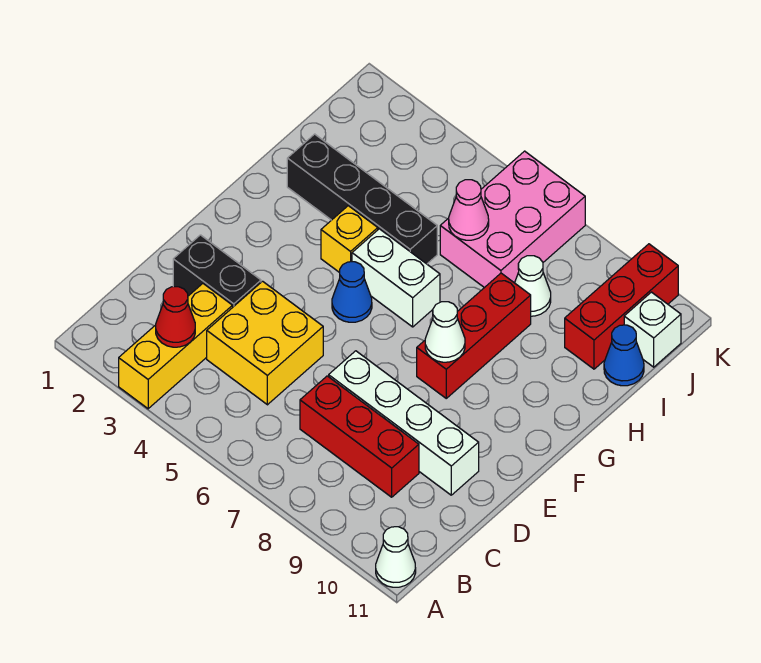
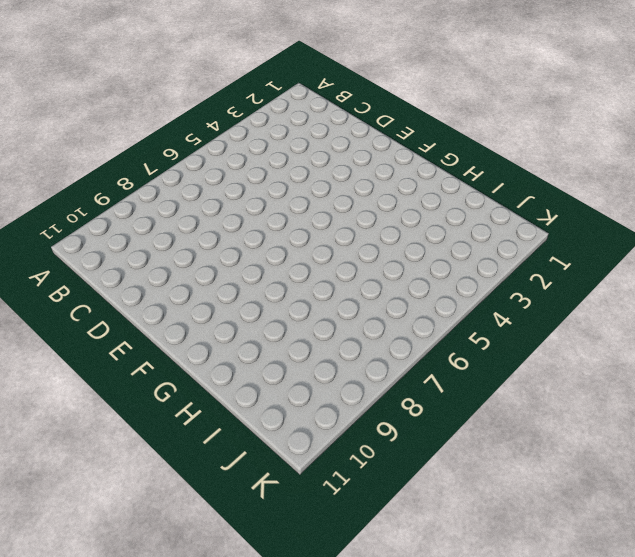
none -> yellow 1x3 brick [119,284,232,409]
none -> white 1x1 cone [376,527,416,587]
none -> yellow 2x2 brick [207,281,323,405]

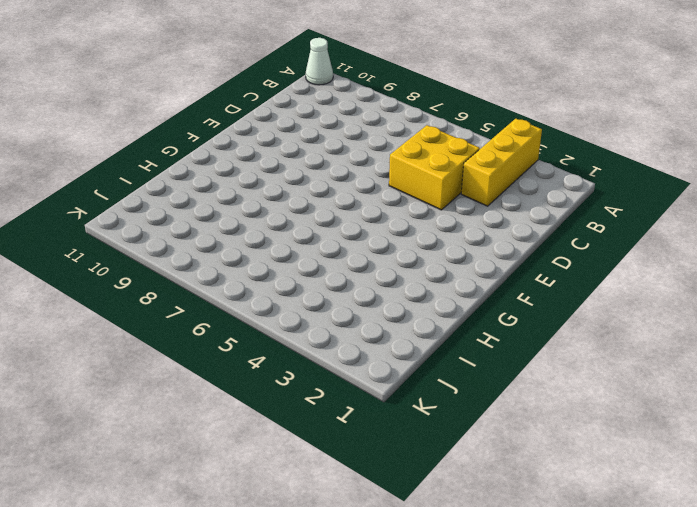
none -> red 1x3 brick [300,376,419,497]
none -> black 1x2 brick [173,235,261,308]
none -> white 1x4 brick [329,351,479,495]

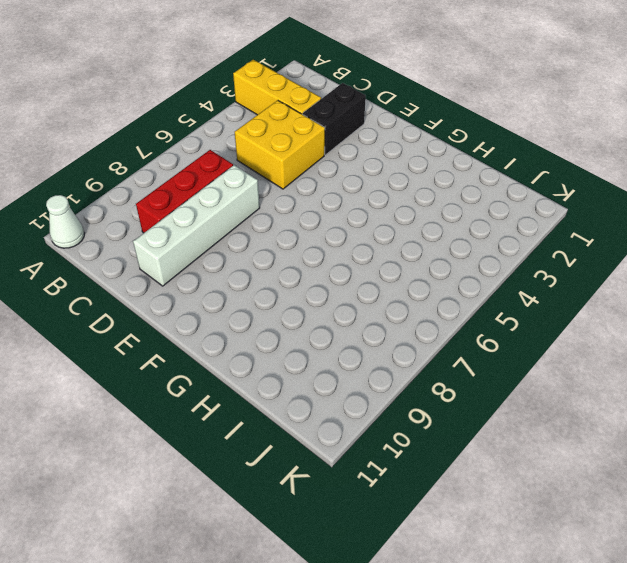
none -> blue 1x1 cone [332,262,372,322]
none -> red 1x3 brick [417,273,531,398]
none -> yellow 1x1 brick [321,206,378,273]

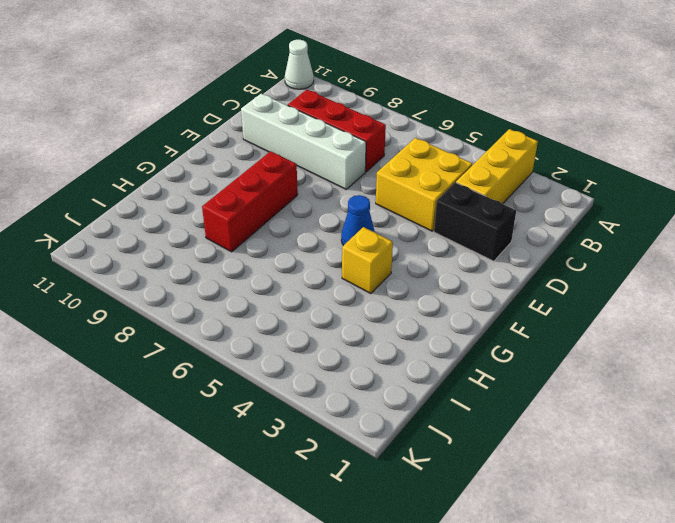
none -> white 1x2 brick [352,229,440,327]
none -> black 1x4 brick [287,134,437,264]
none -> pink 2x3 brick [440,151,585,288]

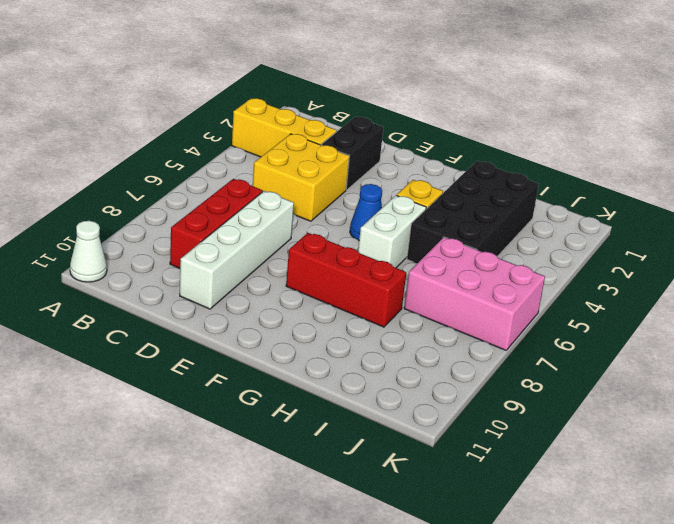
black 2x4 brick [407,161,539,263] -> black 1x4 brick [287,134,437,264]
none -> white 1x1 cone [515,256,551,316]
none -> red 1x3 brick [565,244,678,369]
none -> blue 1x1 cone [604,325,644,386]

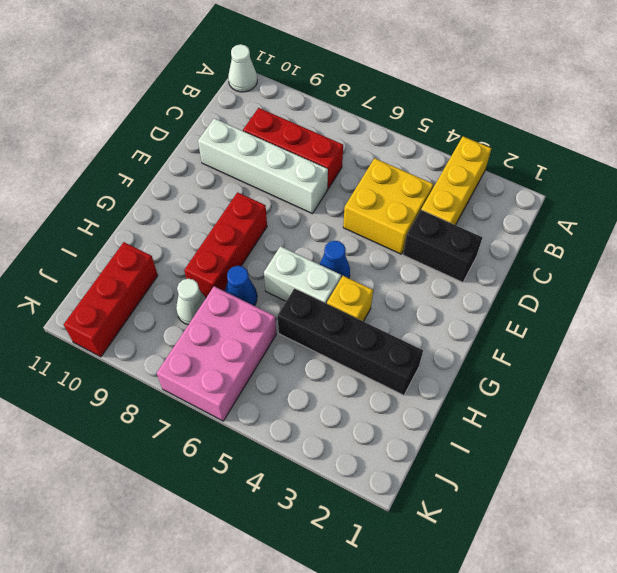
blue 1x1 cone [225,266,257,306] -> blue 1x1 cone moved to [604,325,644,386]
none -> white 1x1 brick [624,292,681,367]
none -> red 1x1 cone [156,287,195,347]
none -> white 1x1 cone [425,302,465,362]

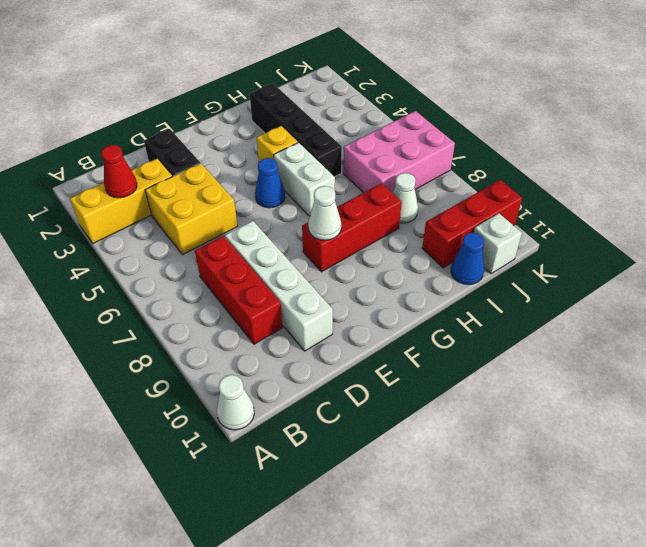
none -> pink 1x1 cone [449,180,489,240]

